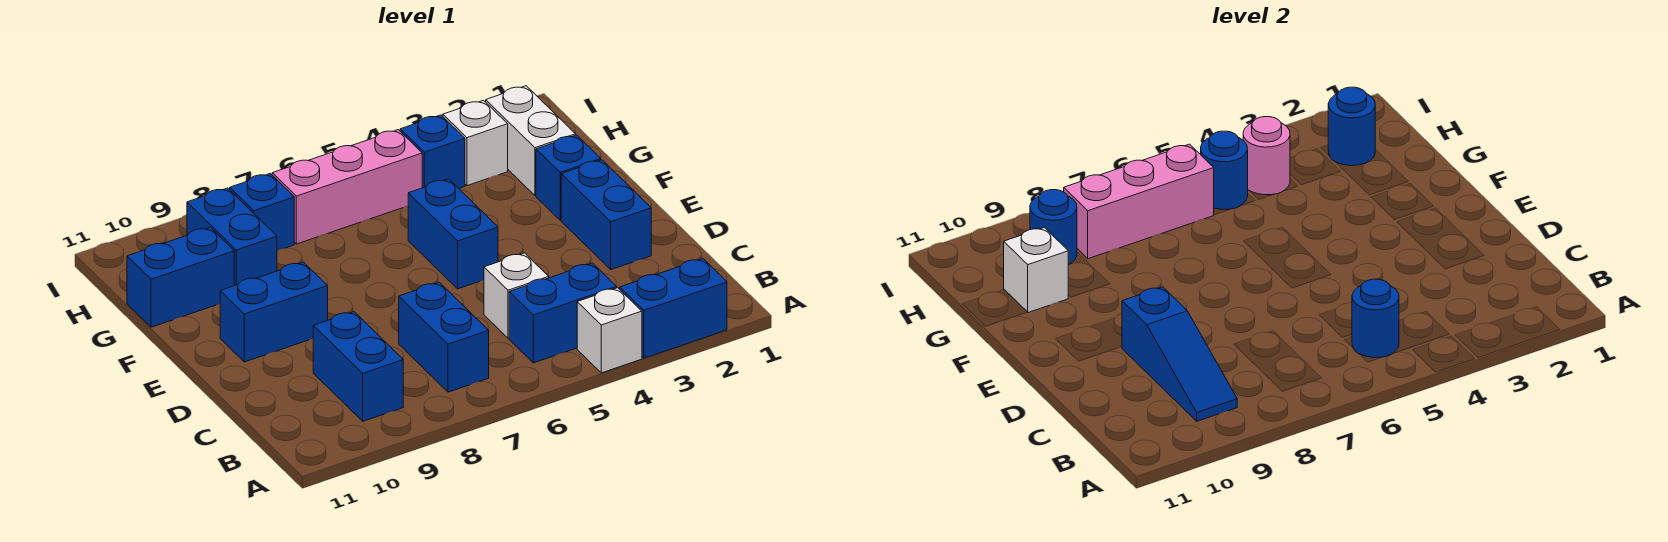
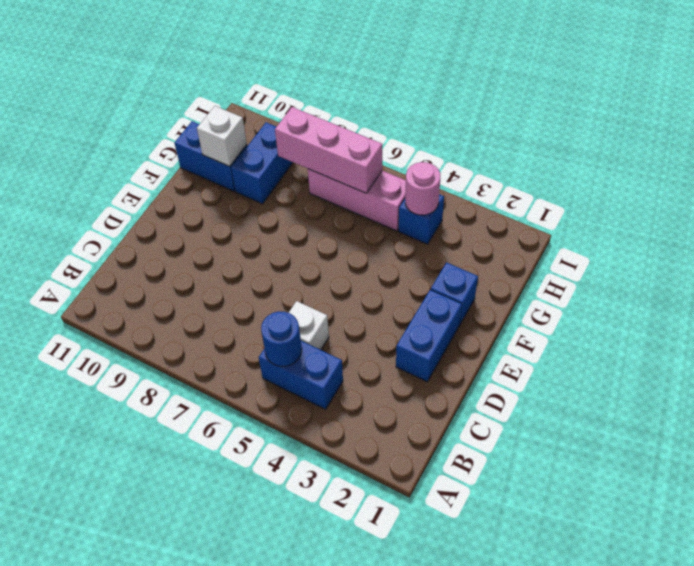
none -> blue 1x2 brick [620,259,727,358]
none -> white 1x1 brick [577,288,642,373]
none -> blue 1x2 brick [399,282,489,392]

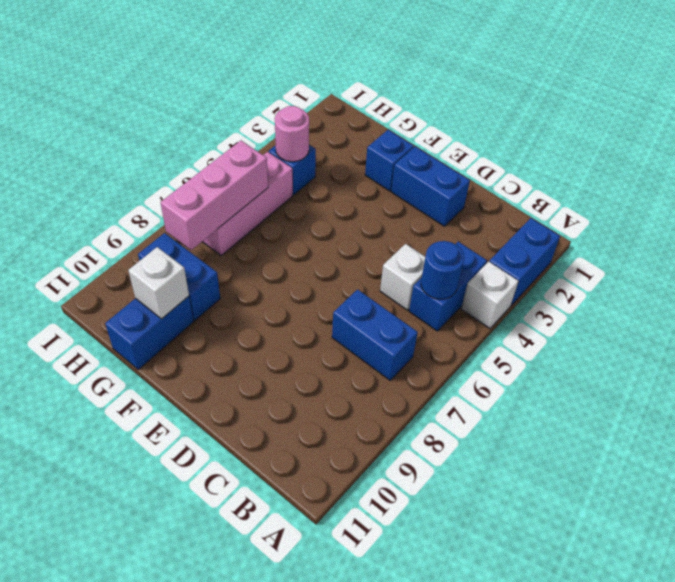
none -> blue 1x2 brick [313,312,403,421]
none -> blue 1x2 brick [408,179,498,289]
none -> blue 1x2 brick [220,262,328,362]

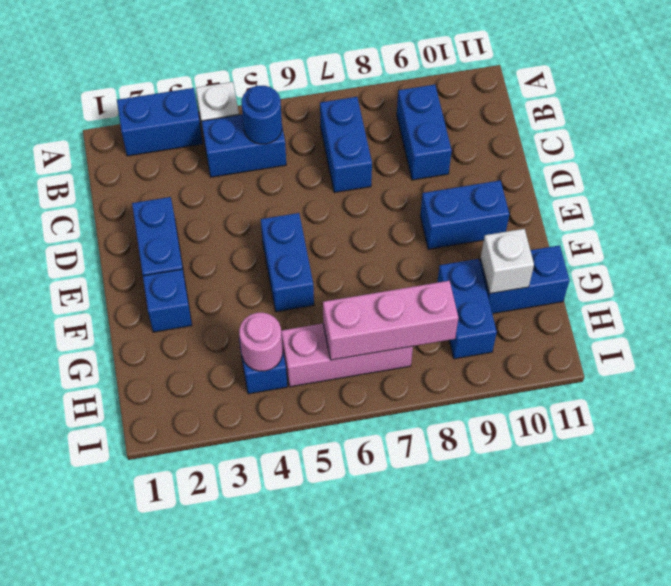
none -> white 1x1 brick [484,253,549,338]
none -> white 1x2 brick [486,86,576,196]
none -> white 1x1 brick [443,100,508,186]

